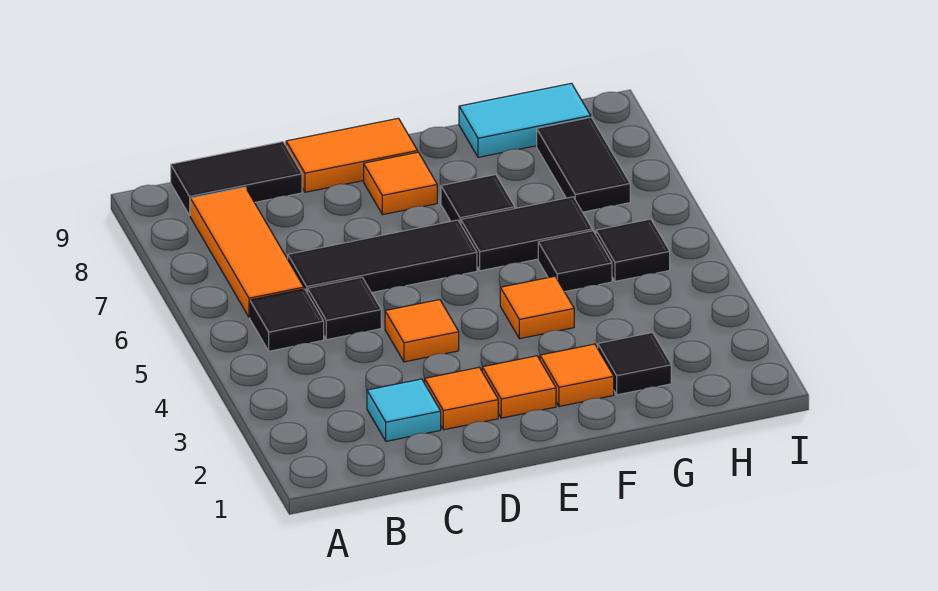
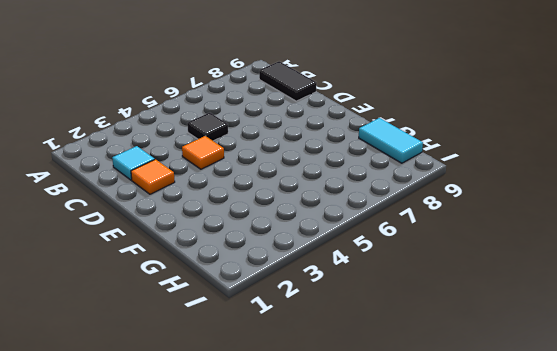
none -> black 1x1 tile [250,289,324,351]
none -> orange 1x3 tile [190,187,304,317]
none -> black 1x3 tile [288,220,477,293]

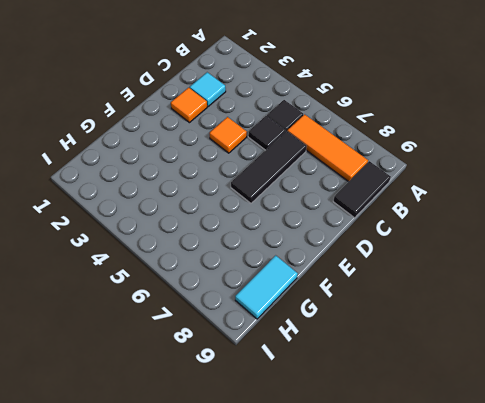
none -> orange 1x2 tile [286,118,418,192]
none -> orange 1x1 tile [482,356,556,418]
none -> orange 1x1 tile [364,152,437,215]

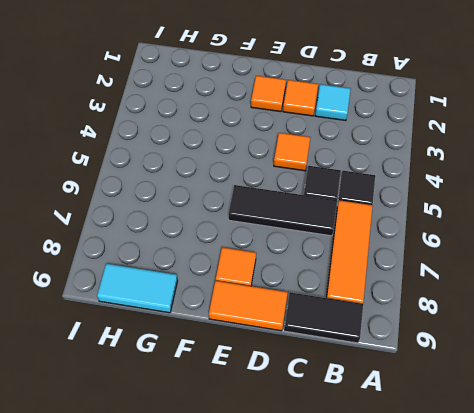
none -> orange 1x1 tile [540,344,614,406]
none -> orange 1x1 tile [500,276,574,339]
none -> black 1x2 tile [461,197,592,271]

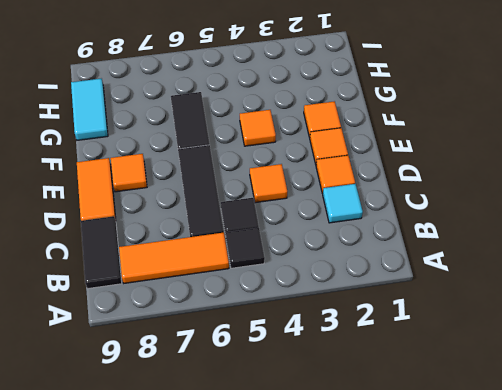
none -> black 1x1 tile [441,175,515,224]
none -> black 1x1 tile [598,333,671,395]
none -> black 1x1 tile [538,231,612,292]

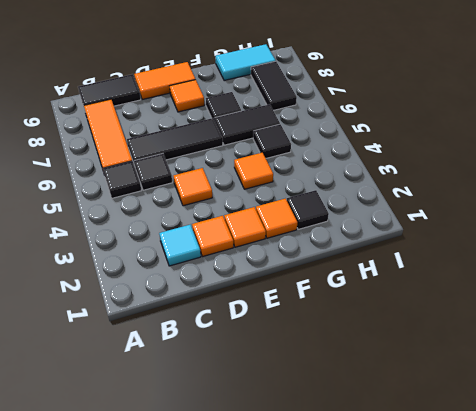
none -> black 1x1 tile [596,219,670,281]

